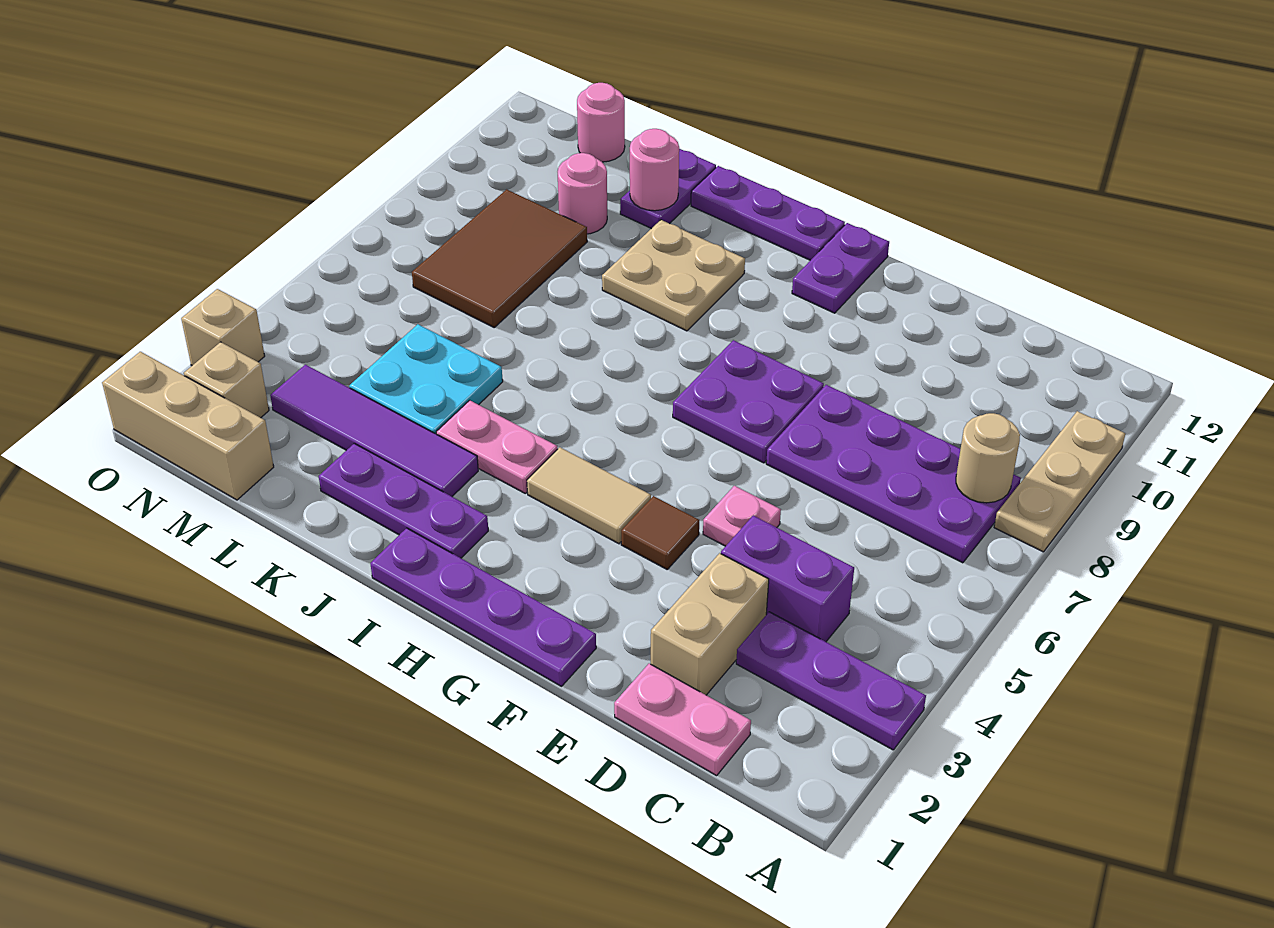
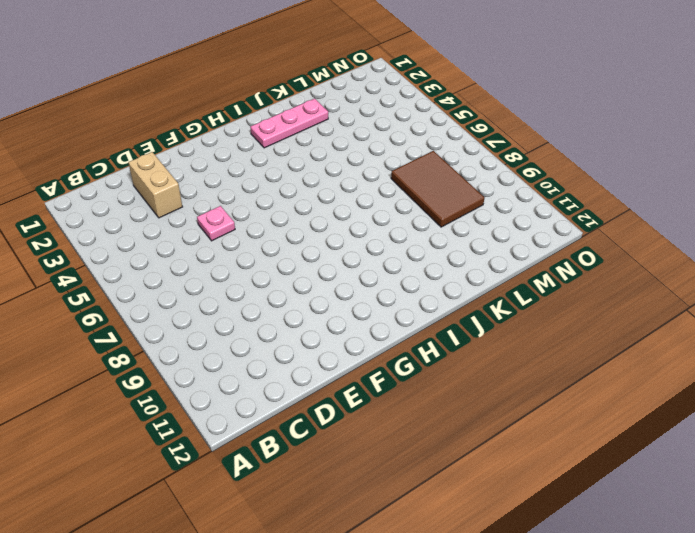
pink 1x3 plate [250,98,328,148] -> purple 1x3 plate [319,443,488,558]
none -> purple 1x3 plate [736,612,926,750]
none -> tan 1x3 plate [994,411,1125,552]
none -> purple 2x4 plate [766,385,1021,563]

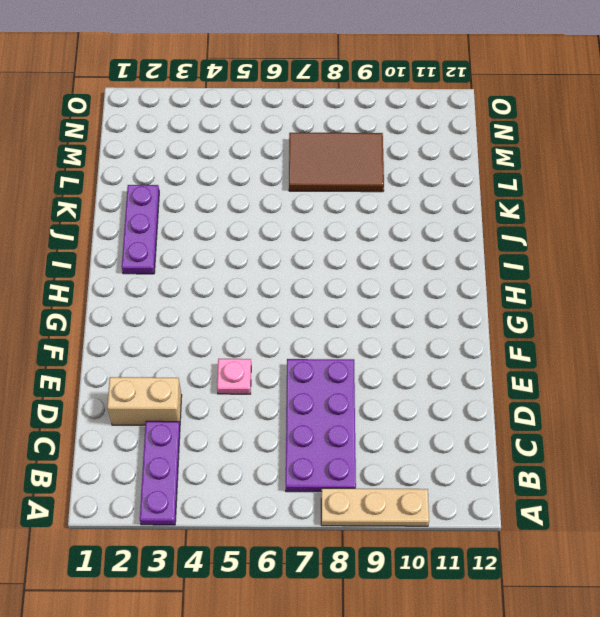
none -> pink 1x2 plate [614,664,751,776]
none -> purple 1x2 brick [721,516,854,642]
none -> purple 1x4 plate [370,528,596,686]

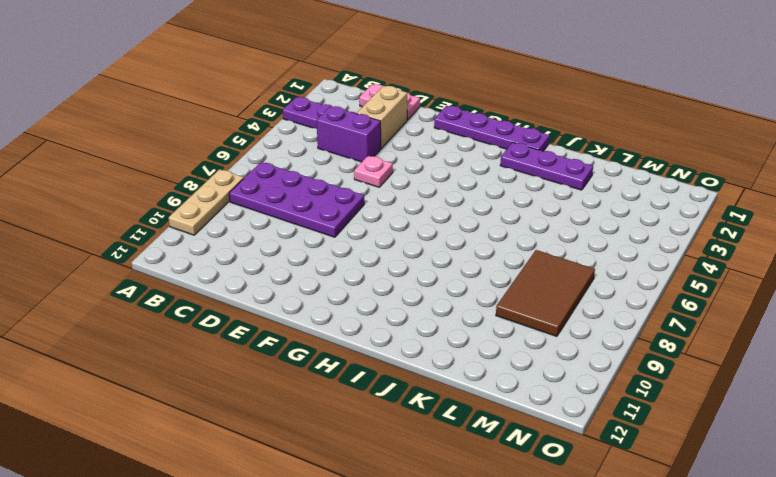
none -> brown 1x1 tile [621,496,699,569]
none -> purple 2x2 plate [673,340,824,463]
none -> tan 1x2 tile [527,447,651,544]

